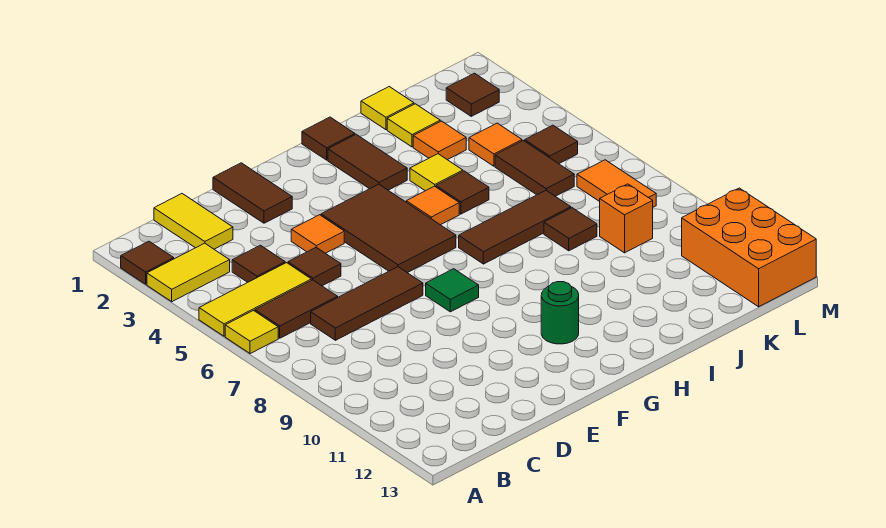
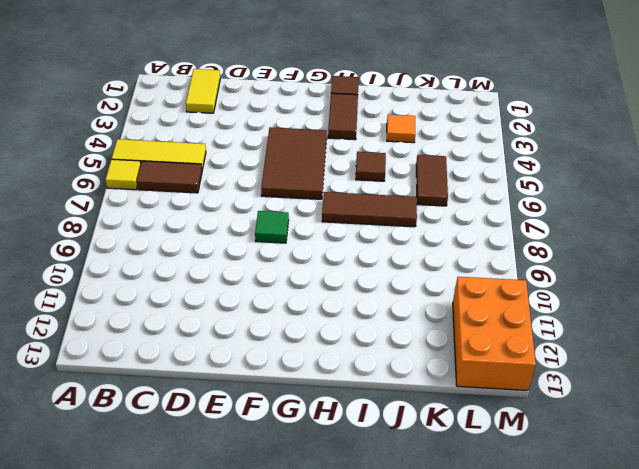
none -> brown 1x1 tile [121,241,174,284]
none -> yellow 1x2 tile [147,243,230,302]
none -> brown 1x1 tile [232,245,285,282]
none -> brown 1x3 tile [311,267,423,340]

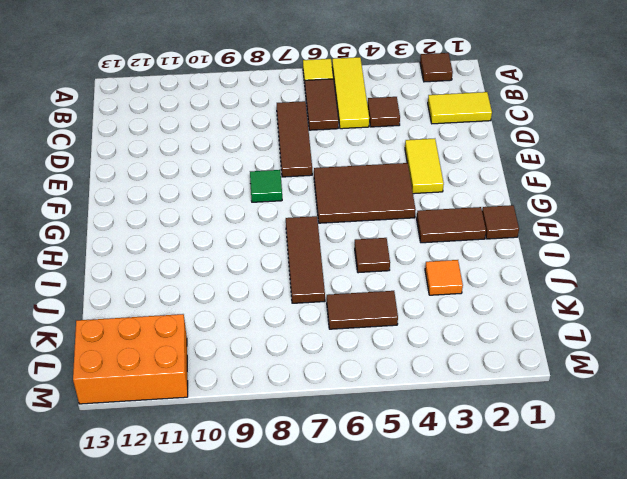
yellow 1x2 tile [405,139,444,194] -> yellow 1x2 tile moved to [147,243,230,302]
none -> brown 1x1 tile [288,247,341,286]
none -> brown 1x2 tile [213,163,292,223]
none -> orange 1x1 tile [291,215,344,253]
none -> green 1x1 round brick [541,282,579,344]

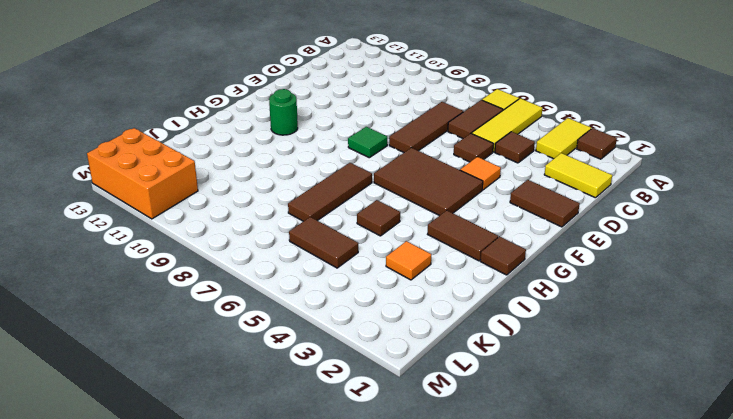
none -> orange 1x1 tile [406,186,459,225]
none -> yellow 1x1 tile [410,154,463,191]
none -> yellow 1x1 tile [361,87,414,130]
none -> yellow 1x1 tile [387,104,440,147]

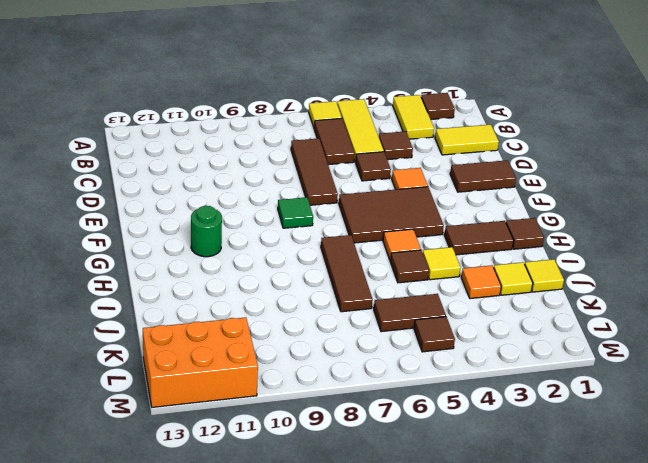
none -> brown 1x1 tile [544,208,597,251]
none -> orange 1x1 tile [469,123,522,166]
none -> orange 1x1 brick [600,184,653,253]
none -> brown 1x1 tile [446,73,499,116]

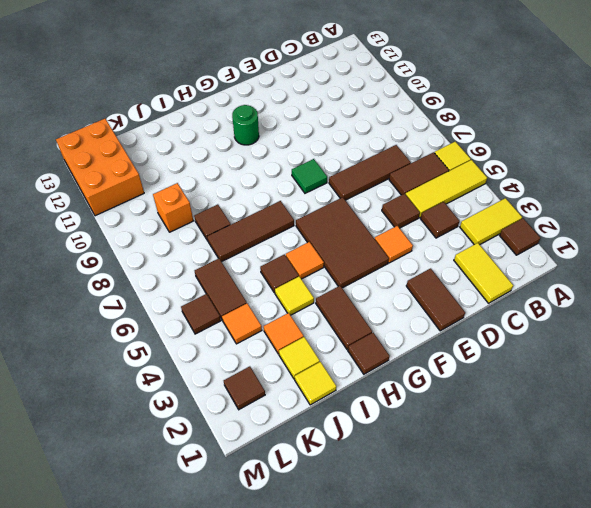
none -> orange 1x2 tile [577,160,656,207]

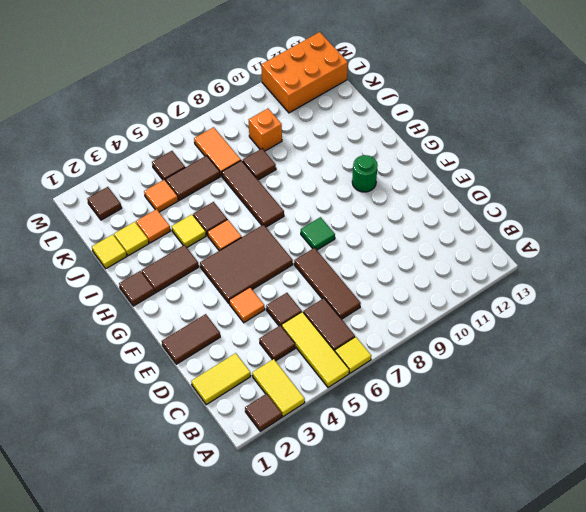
orange 1x2 tile [194,127,241,176] -> orange 1x2 tile turned to [577,160,656,207]

